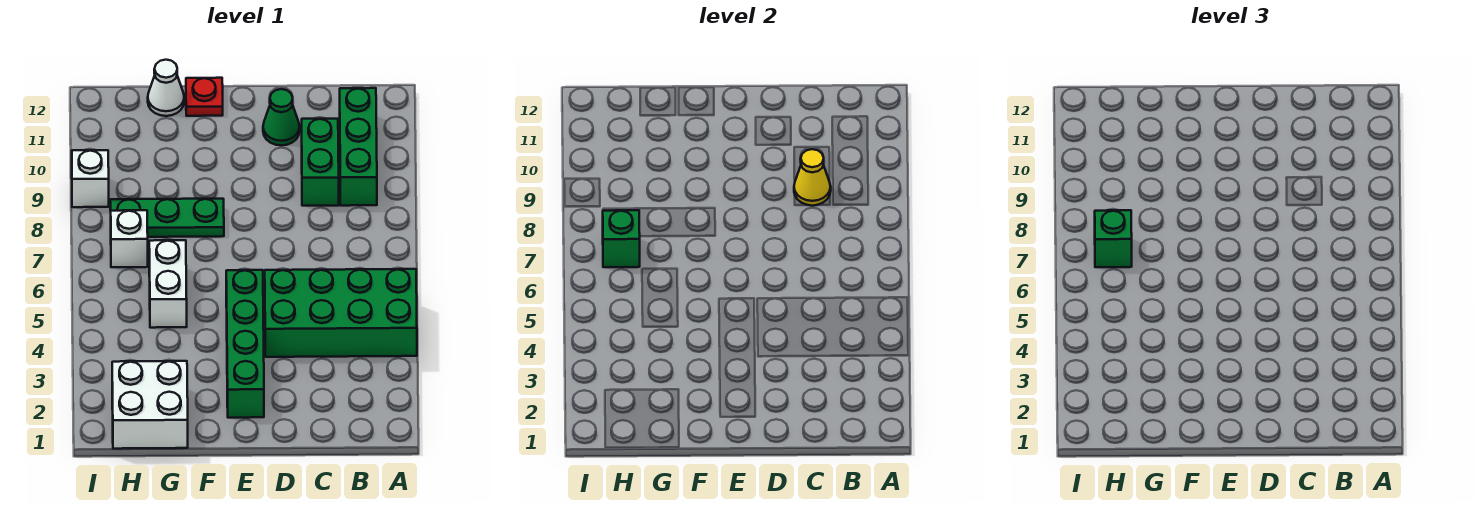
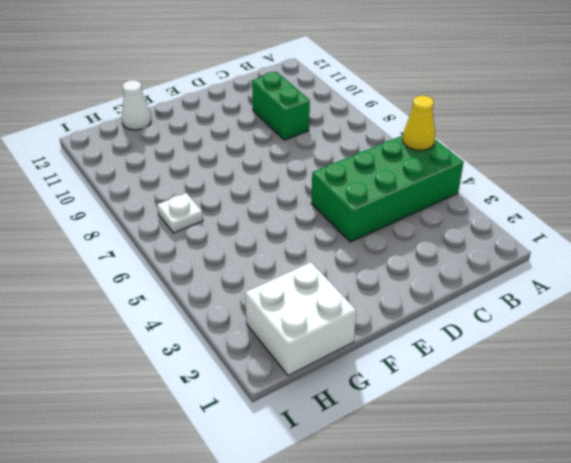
yellow 1x1 cone [402,95,435,151] -> yellow 1x1 cone moved to [794,149,831,206]
white 1x1 plate [157,193,203,233] -> white 1x1 brick [111,210,148,267]
none -> green 1x3 brick [340,88,377,206]
none -> green 1x1 cone [263,89,300,145]
none -> green 1x4 brick [226,270,264,418]

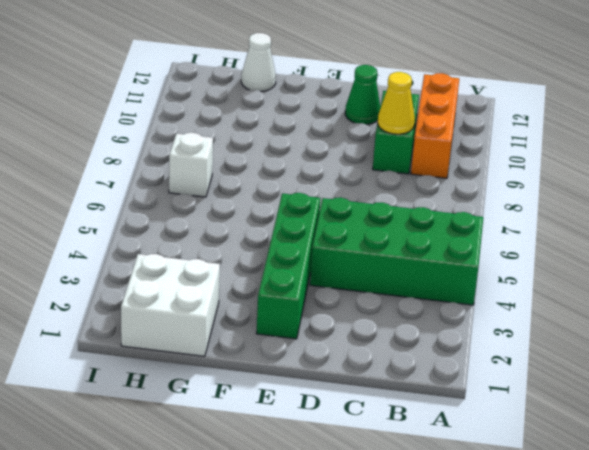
orange 1x3 brick [411,73,459,178] -> green 1x3 brick [340,88,377,206]
none -> green 1x3 plate [110,199,224,237]
none -> red 1x1 plate [186,78,223,116]
none -> white 1x2 brick [149,240,187,328]

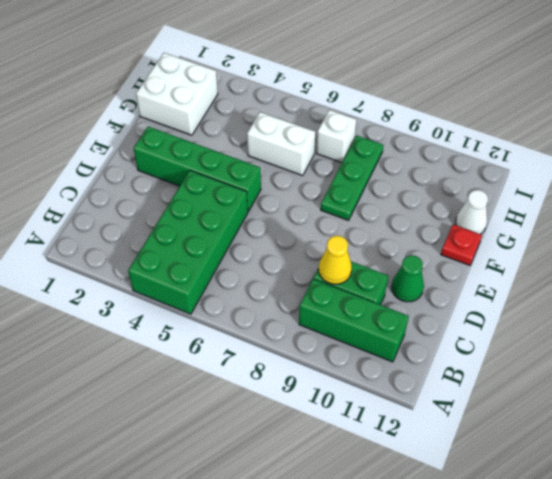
none -> white 1x1 brick [72,150,109,207]
none -> green 1x1 brick [603,210,640,267]
none -> green 1x1 brick [1095,210,1132,267]

